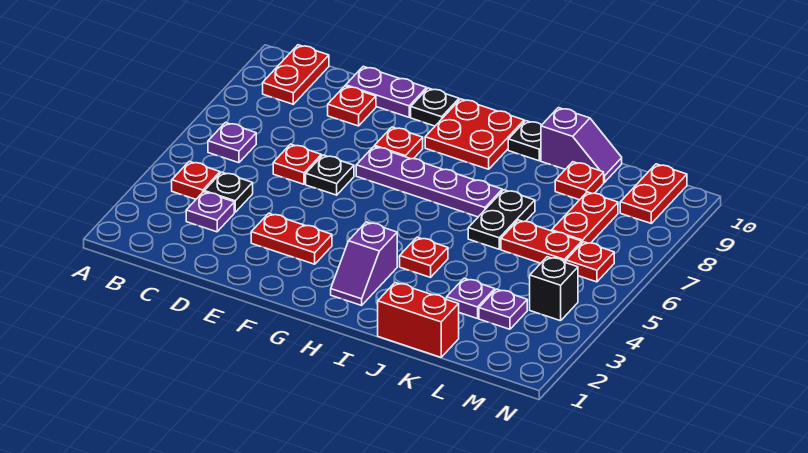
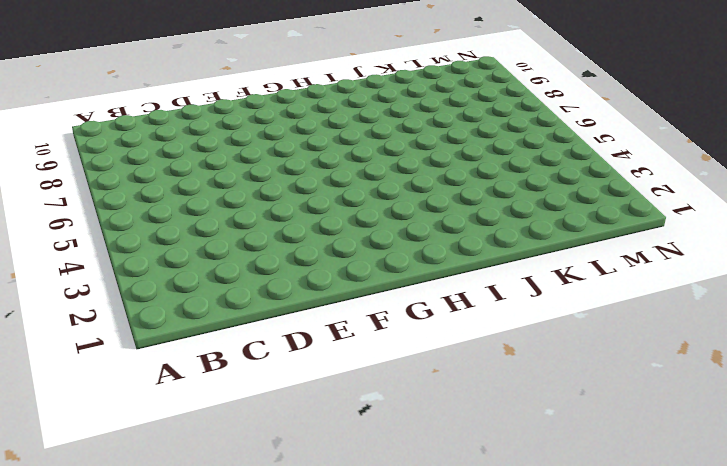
none -> red 1x1 plate [172,161,220,199]
none -> purple 1x1 plate [208,122,256,163]
none -> red 1x2 plate [263,45,329,104]

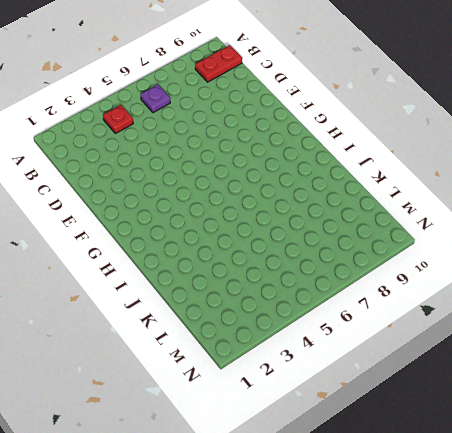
none -> purple 1x1 plate [186,192,234,232]
none -> black 1x1 plate [204,172,253,212]
none -> red 1x1 plate [273,144,321,184]

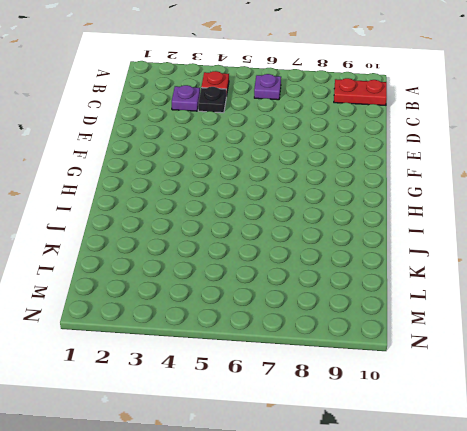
none -> red 1x1 plate [273,144,321,184]
none -> red 1x1 plate [328,86,376,126]
none -> purple 1x2 plate [346,66,427,117]

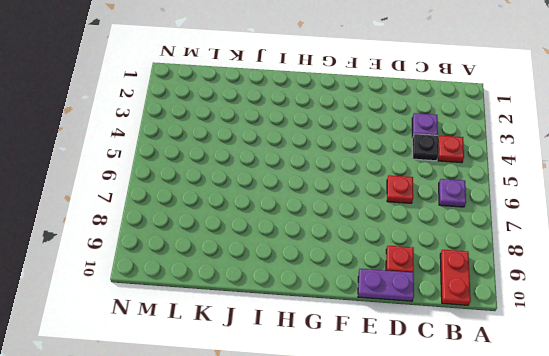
none -> red 1x2 plate [251,213,332,264]
none -> black 1x1 plate [306,155,354,195]
none -> purple 1x4 plate [356,146,502,217]

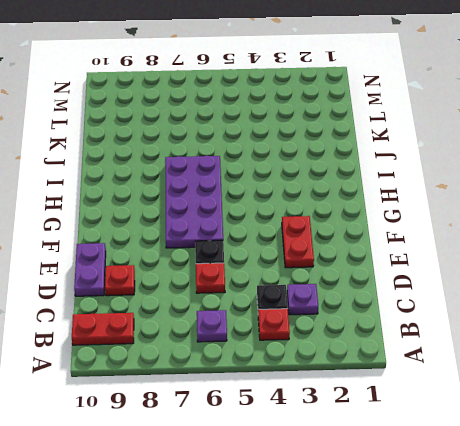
purple 2x4 plate [165,156,223,248] -> purple 1x4 plate [356,146,502,217]
none -> red 1x1 plate [375,127,423,159]
none -> black 1x1 plate [411,88,459,126]
none -> red 2x2 plate [425,99,524,169]

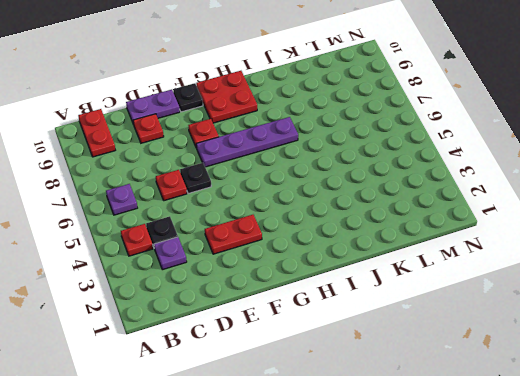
none -> purple 1x2 slope [331,222,397,305]
none -> red 1x1 plate [400,237,448,277]
none -> black 1x1 plate [508,121,541,161]

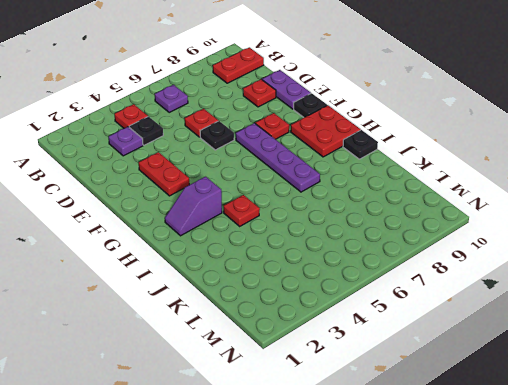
none -> red 1x2 brick [378,283,459,357]
none -> black 1x2 plate [468,190,535,249]
none -> purple 1x2 slope [541,108,622,182]

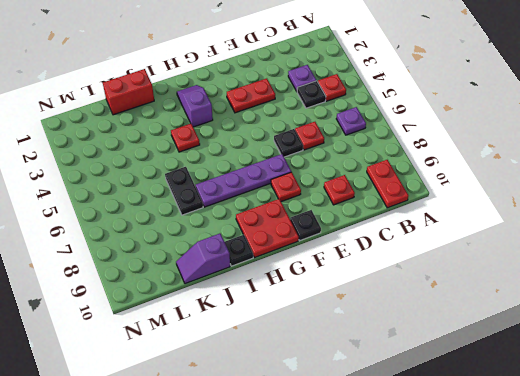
none -> purple 1x2 plate [346,66,427,117]
none -> purple 1x1 plate [447,278,495,319]
none -> red 1x2 plate [501,220,582,263]

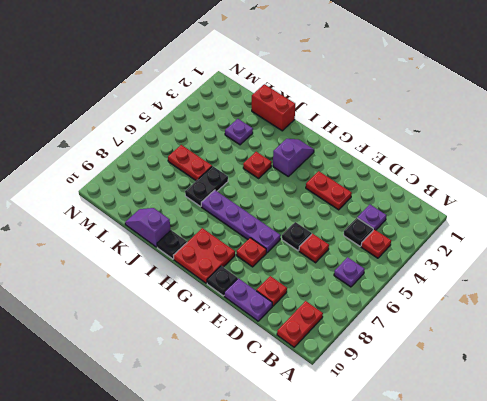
none -> red 1x1 plate [555,162,604,200]
none -> purple 1x1 plate [479,289,527,329]
none -> red 1x2 plate [552,192,618,243]

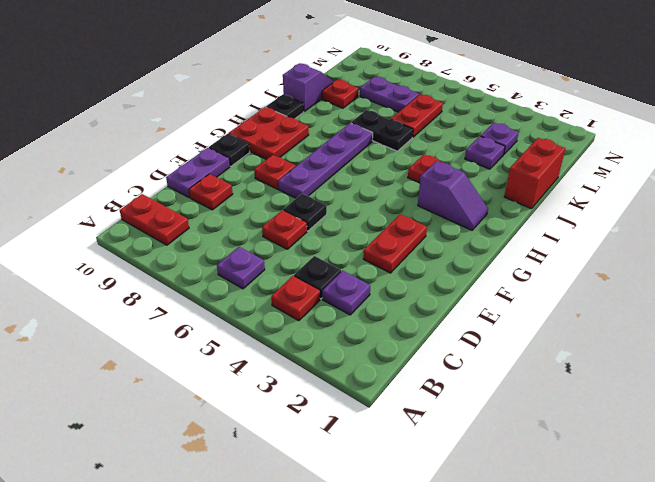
purple 1x2 plate [360,77,419,112] -> red 1x2 plate [552,192,618,243]
none -> black 1x1 brick [530,257,578,321]
none -> red 1x1 plate [566,242,614,282]
none -> red 1x2 plate [620,164,687,223]

